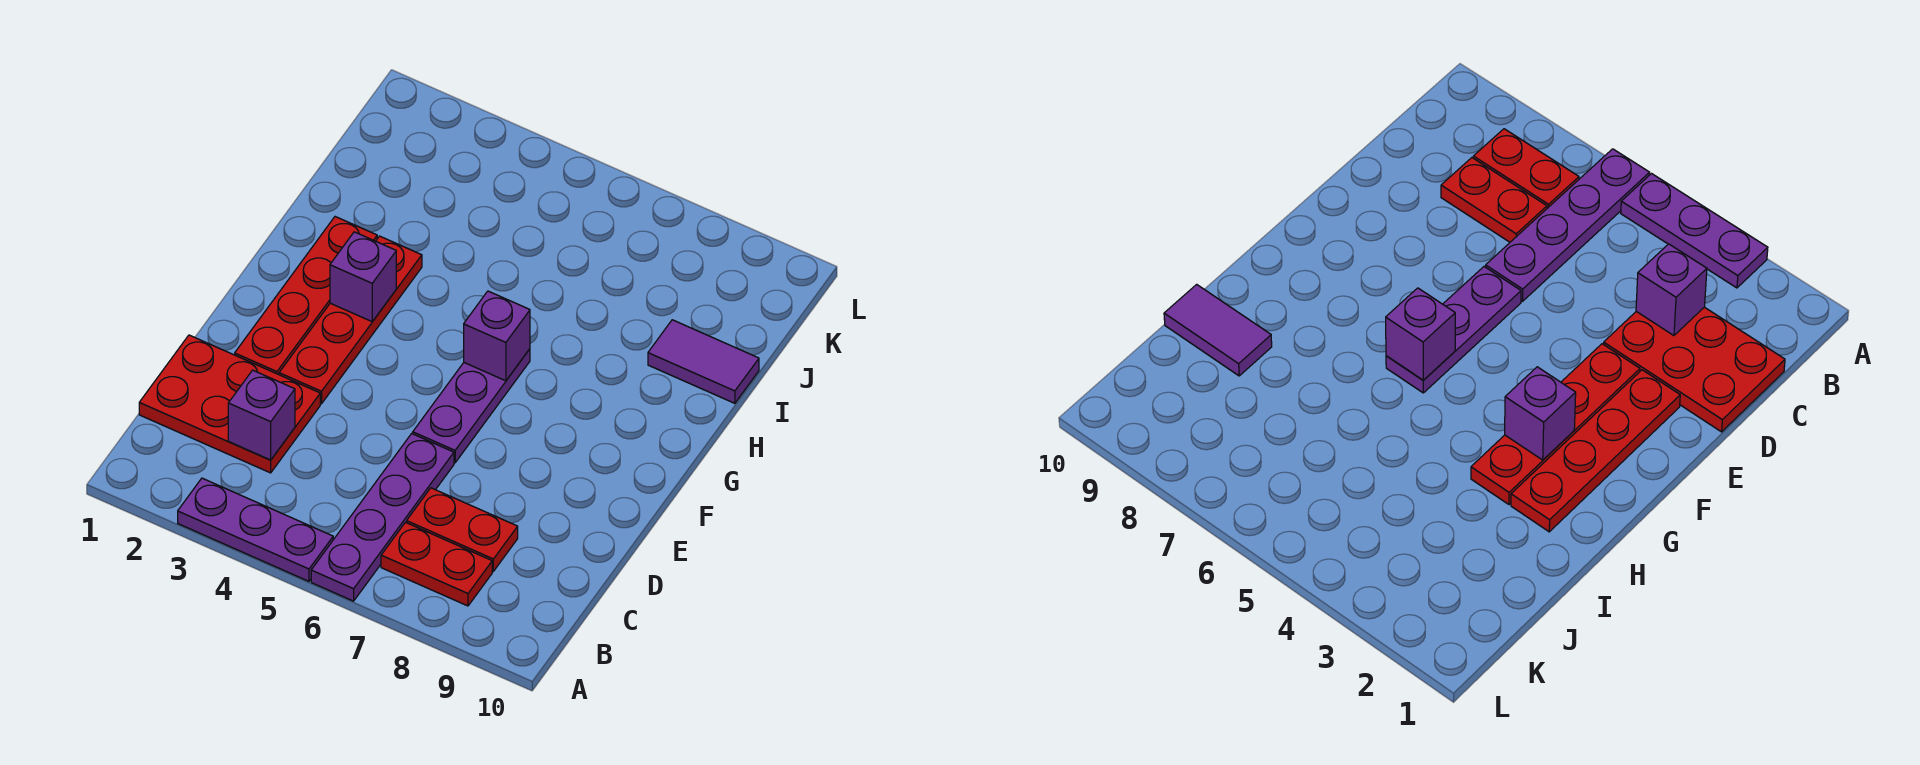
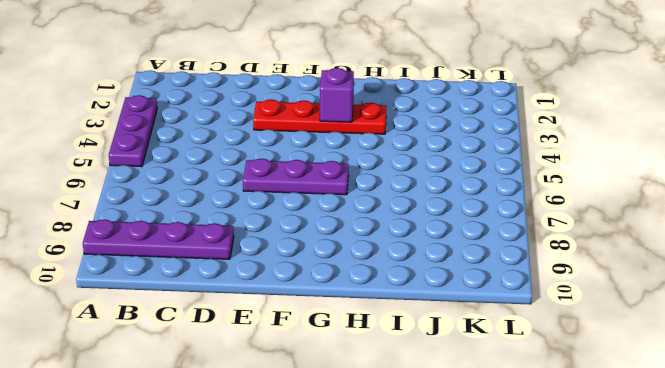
purple 1x4 plate [83,219,234,259] -> purple 1x4 plate moved to [311,434,454,601]
none -> red 1x2 plate [381,522,492,606]
none -> red 2x3 plate [139,335,320,473]
none -> red 1x2 plate [407,488,518,571]

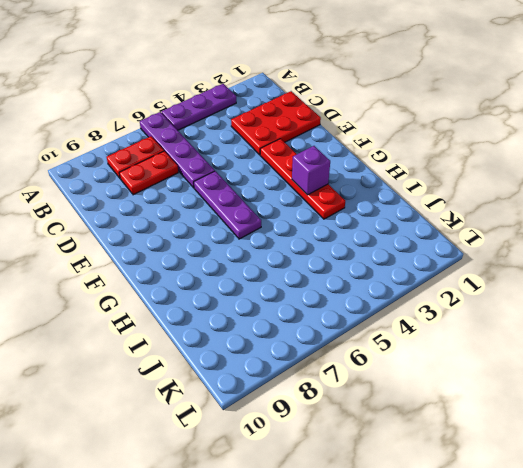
none -> red 1x4 plate [235,217,377,375]
none -> purple 1x2 tile [648,320,759,403]
none -> purple 1x1 brick [228,370,295,460]

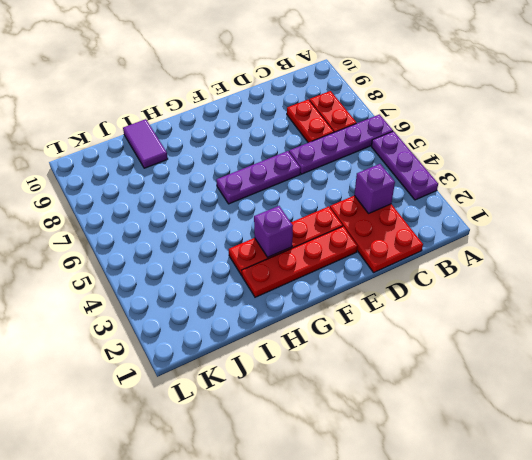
none -> purple 1x1 brick [464,291,530,381]

